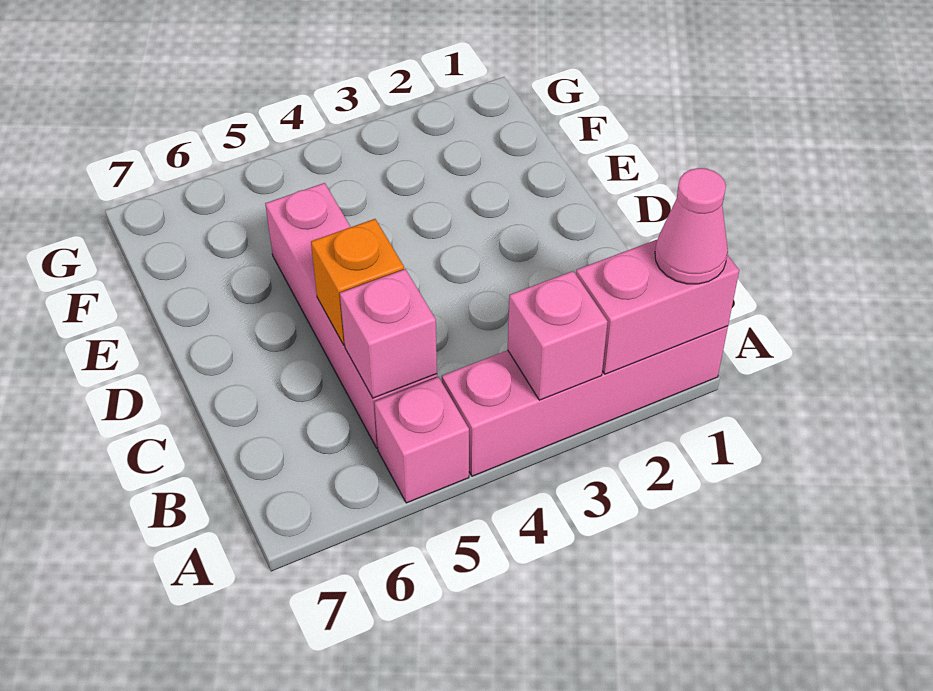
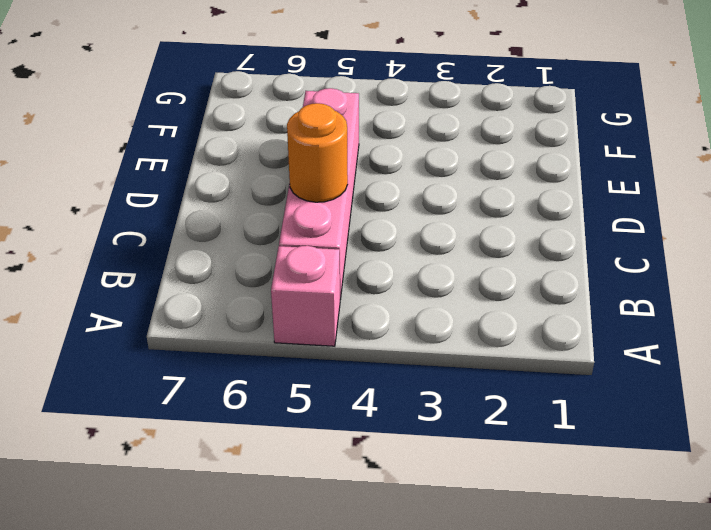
orange 1x1 round brick [287,103,348,202] -> orange 1x1 brick [311,219,404,345]
none -> pink 1x4 brick [442,326,728,476]
none -> pink 1x2 brick [576,240,739,374]

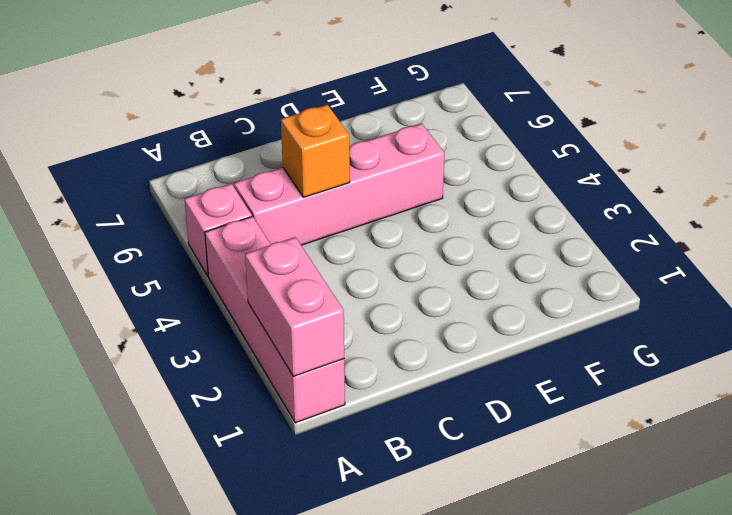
none -> pink 1x1 brick [508,271,608,400]
none -> pink 1x1 brick [340,269,437,398]

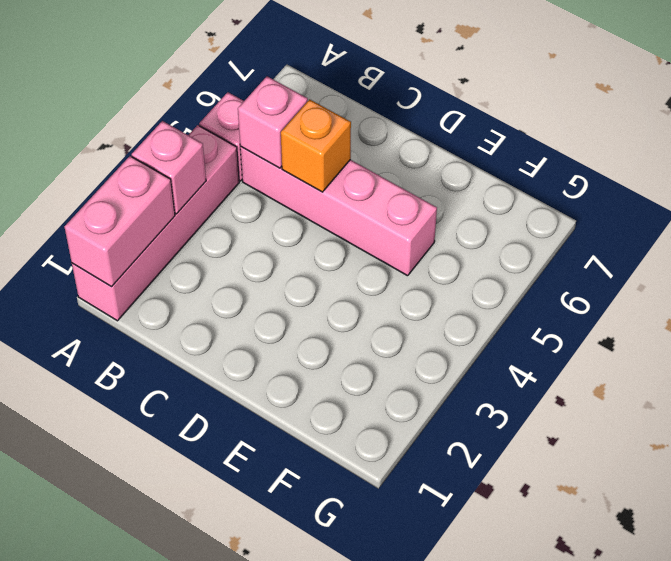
none -> pink 1x1 cone [655,168,728,284]

